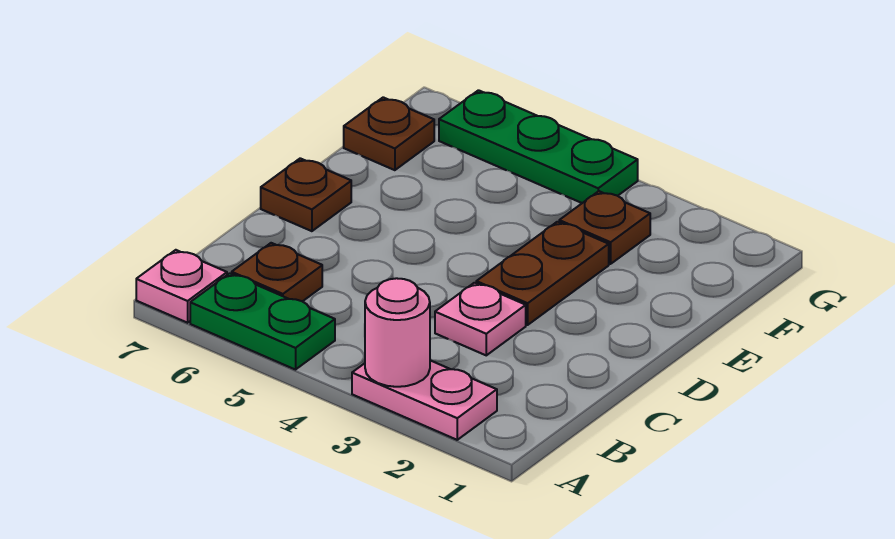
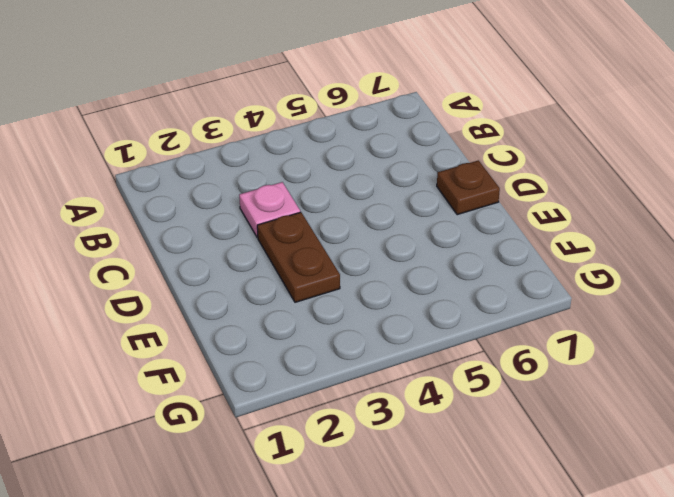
none -> pink 1x2 plate [352,360,497,440]
none -> green 1x2 plate [190,273,335,370]

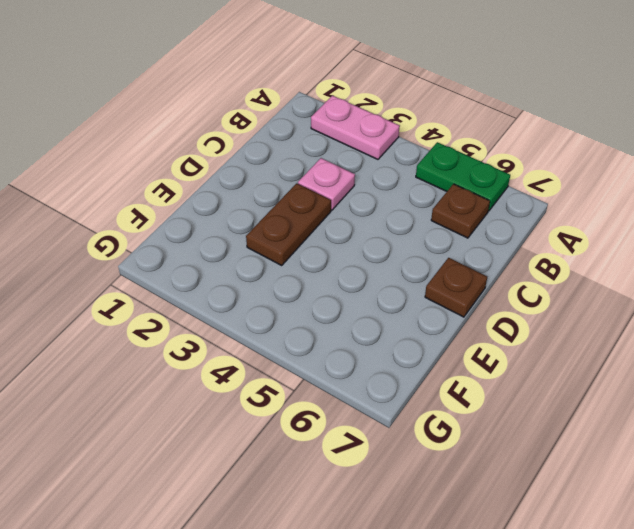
none -> pink 1x1 plate [136,250,227,323]
none -> brown 1x1 plate [559,191,650,264]

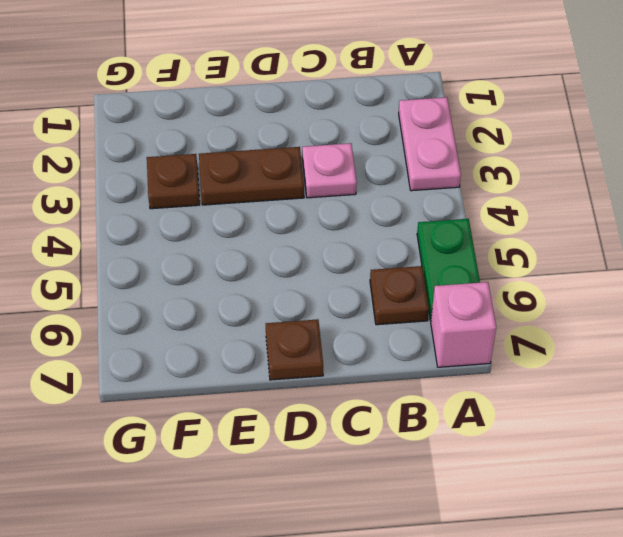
pink 1x1 brick [431,282,496,367] -> pink 1x1 plate [136,250,227,323]
none -> brown 1x1 plate [344,97,434,170]
none -> green 1x3 plate [439,90,638,203]

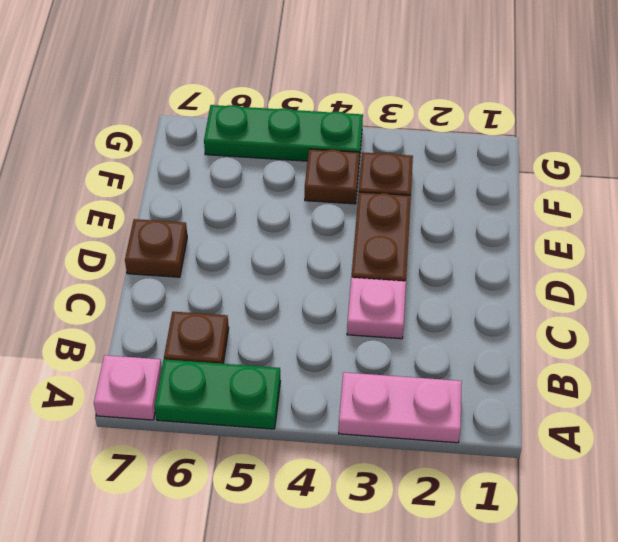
brown 1x1 plate [305,149,360,204] -> brown 1x1 plate moved to [344,97,434,170]
none -> pink 1x1 round brick [365,278,430,387]

